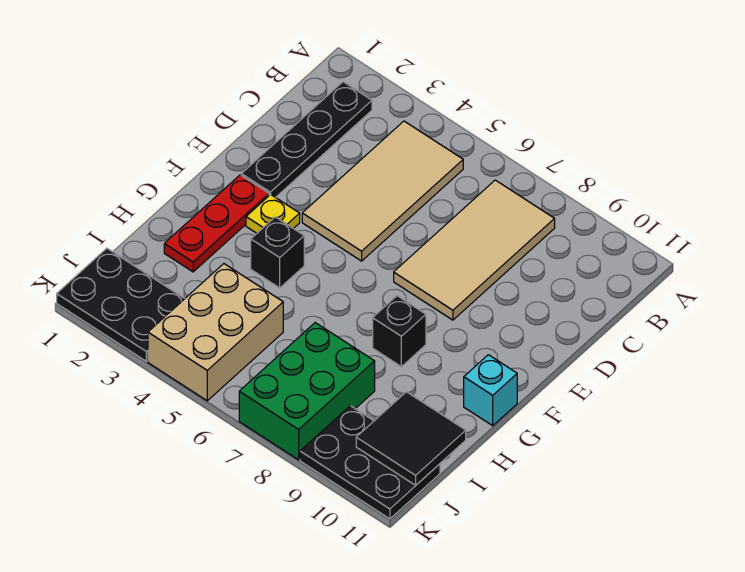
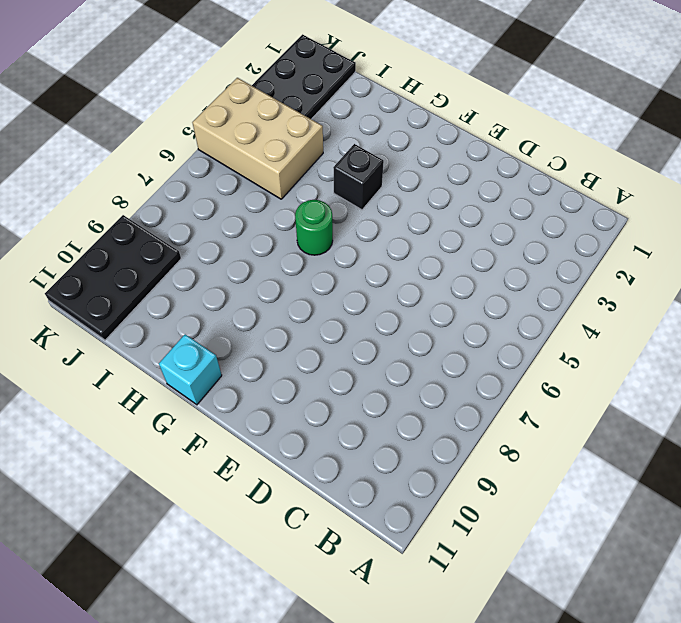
green 1x1 round brick [295,200,333,255] -> none
none -> black 1x4 plate [241,82,372,198]
none -> tan 2x4 tile [302,121,463,261]
none -> tan 2x4 tile [394,180,555,320]

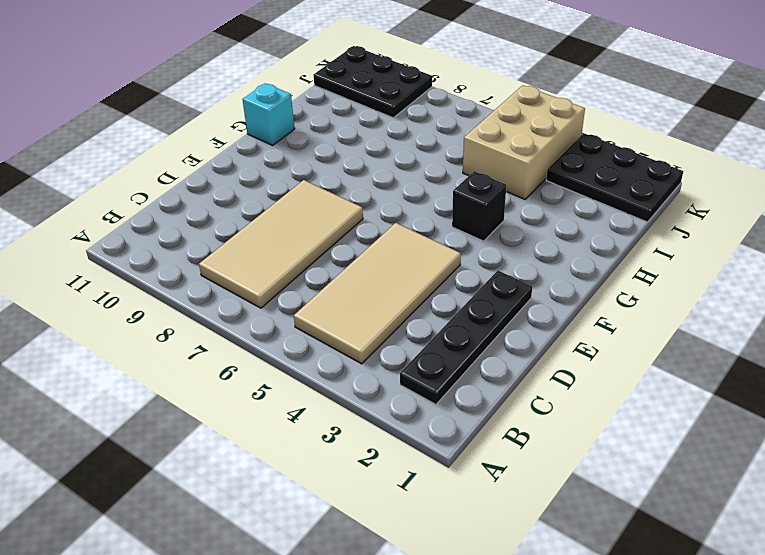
none -> red 1x3 plate [164,175,269,272]
none -> yellow 1x1 plate [246,194,300,233]
none -> black 1x1 brick [373,296,426,367]

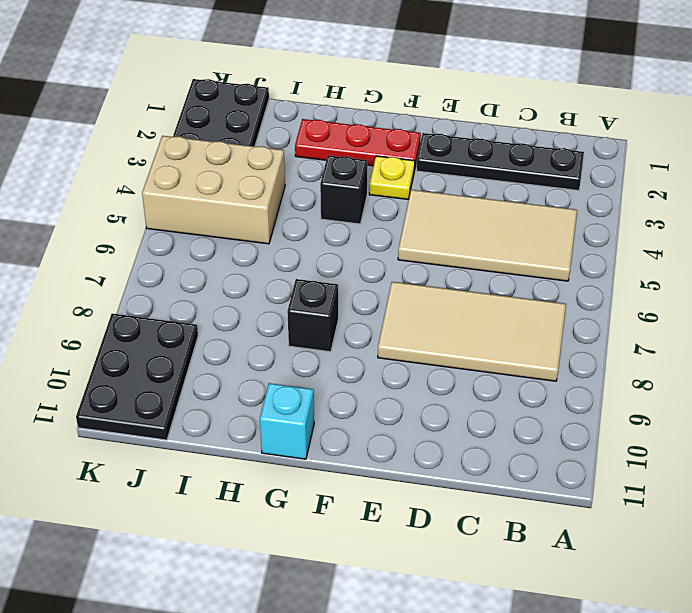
none -> green 2x3 brick [239,323,375,460]
none -> black 2x2 tile [356,392,466,485]

